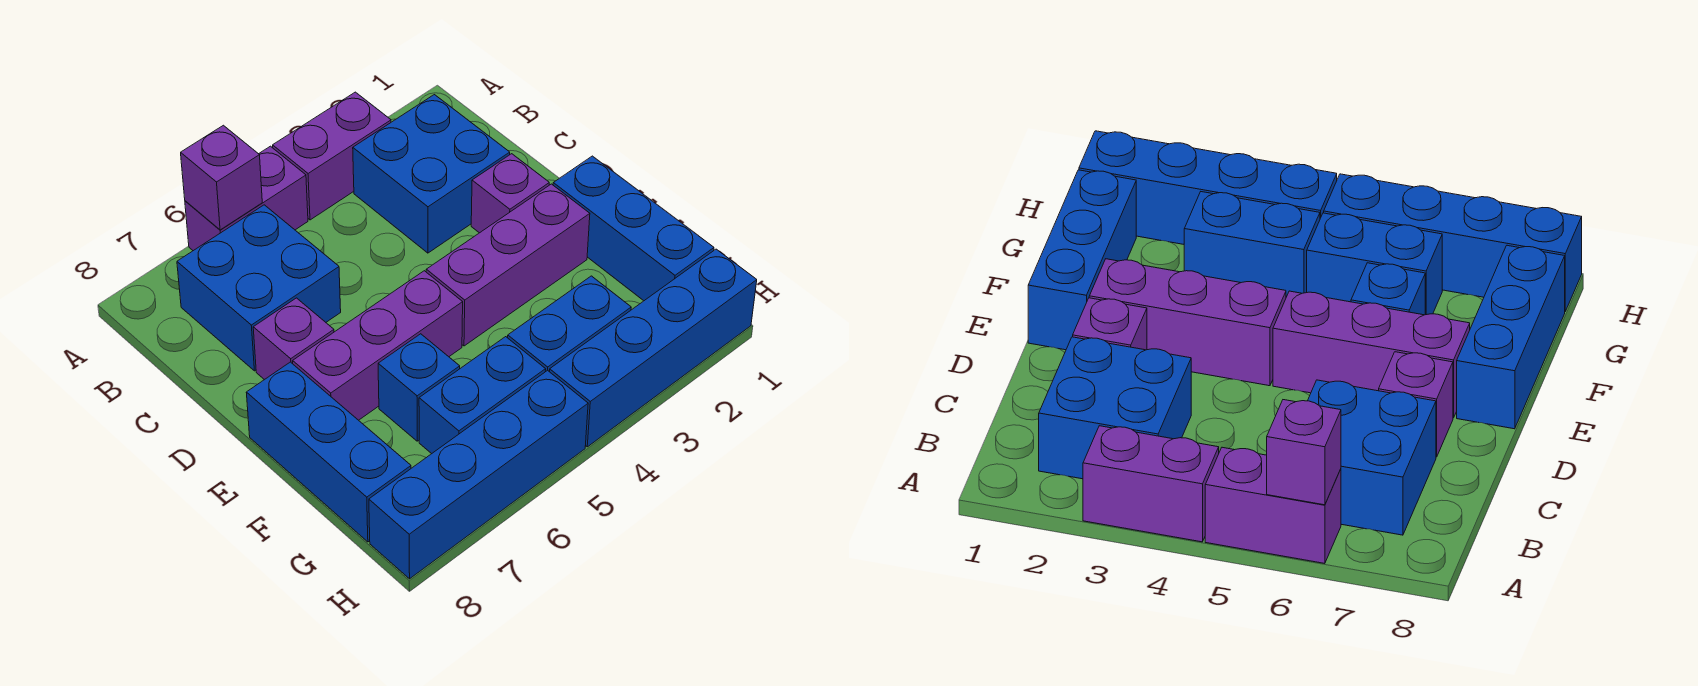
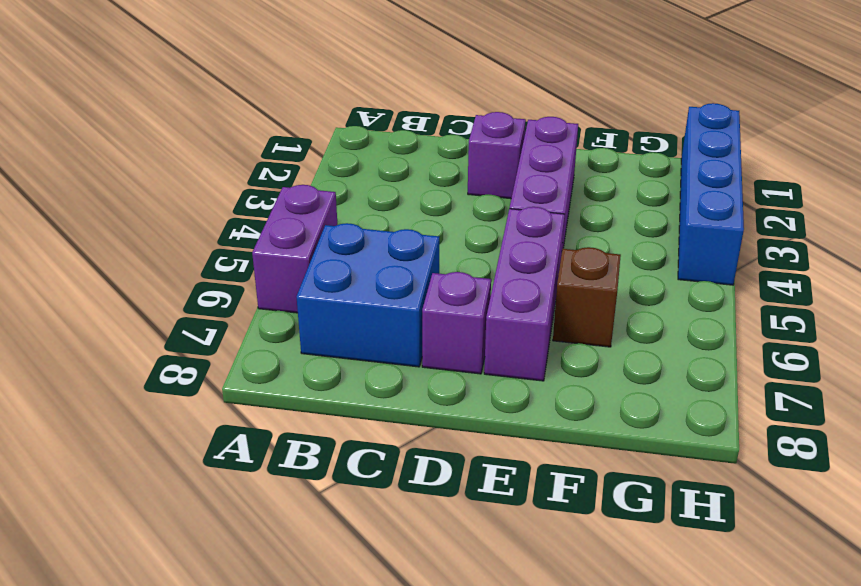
brown 1x1 brick [553,247,621,347] -> blue 1x1 brick [378,334,460,441]
none -> purple 1x2 brick [273,92,391,220]
none -> blue 2x2 brick [353,95,510,253]
none -> blue 1x3 brick [553,156,714,301]

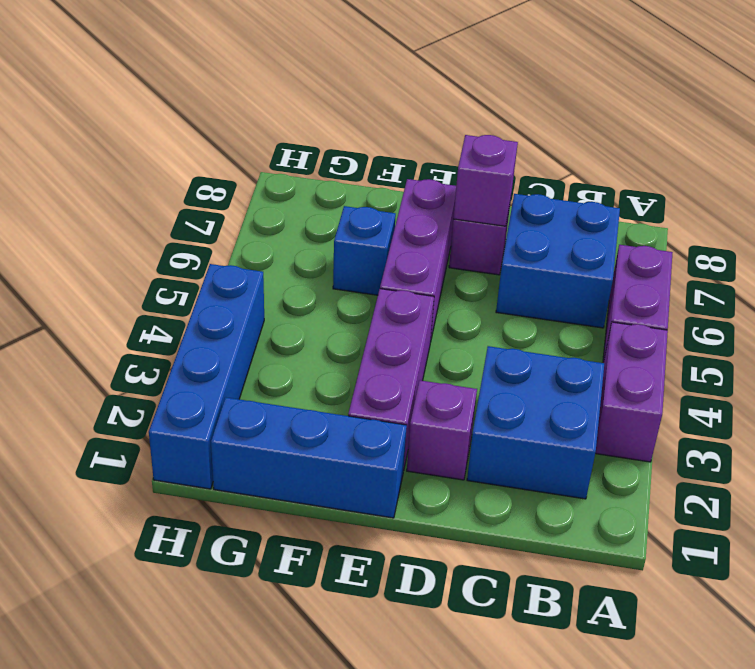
purple 1x1 brick [453,135,518,226] -> purple 1x1 brick moved to [181,125,262,230]
none -> blue 1x3 brick [246,362,411,542]
none -> blue 1x2 brick [508,276,631,372]
none -> blue 1x2 brick [419,337,546,454]

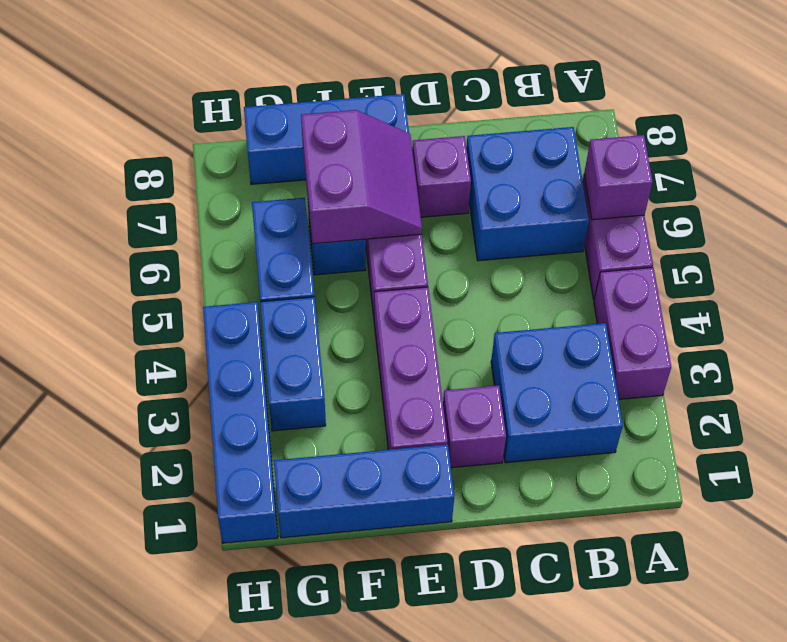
purple 2x2 slope [301,110,422,244] -> none
none -> blue 1x4 brick [369,370,588,579]

